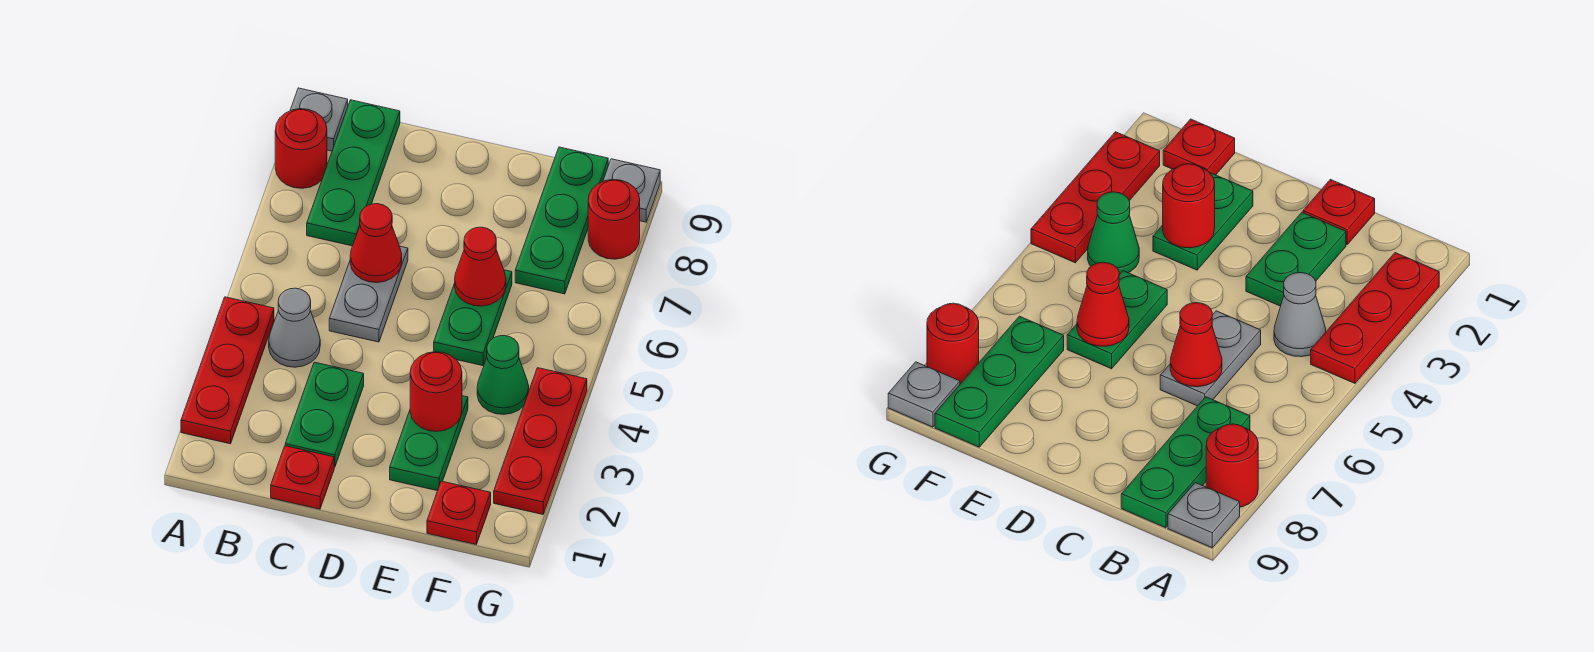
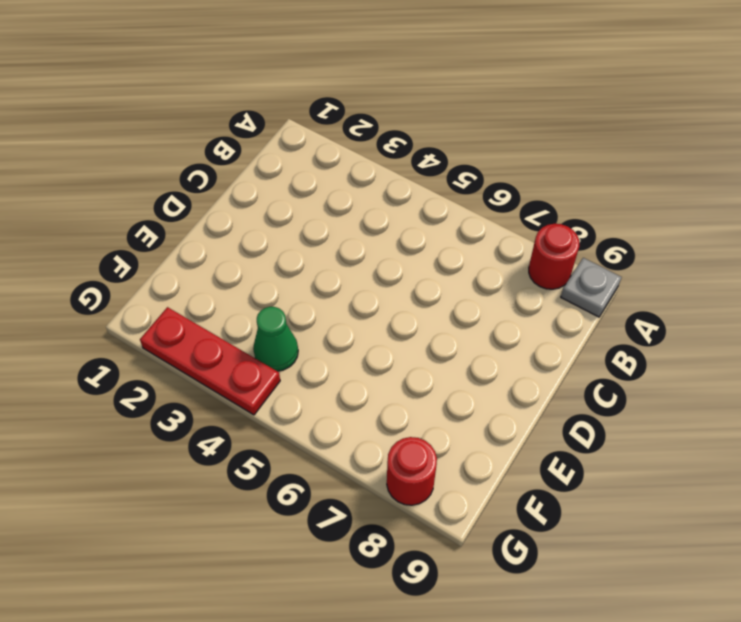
none -> red 1x3 plate [181,297,274,444]
none -> grey 1x1 cone [269,288,320,367]
none -> green 1x3 plate [307,100,400,246]

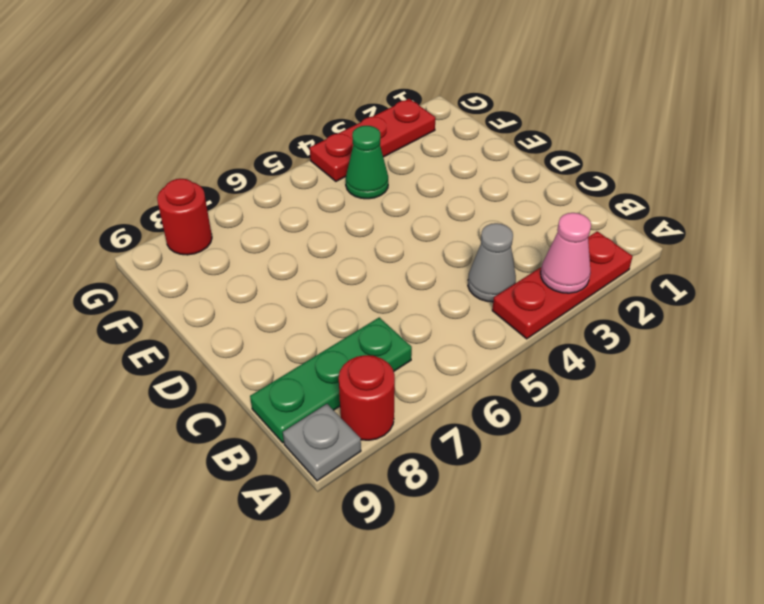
pink 1x1 cone [541,213,591,293] -> none
none -> red 1x1 plate [271,446,334,509]
none -> green 1x2 plate [285,362,364,467]
none -> grey 1x2 plate [329,246,408,342]

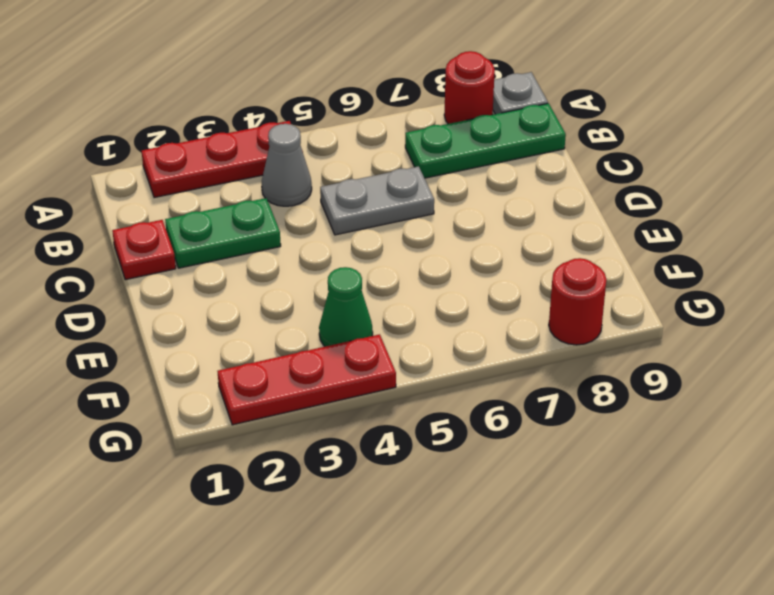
none -> green 1x2 plate [390,396,468,491]
none -> green 1x2 plate [434,270,512,366]
none -> red 1x1 plate [427,481,491,544]

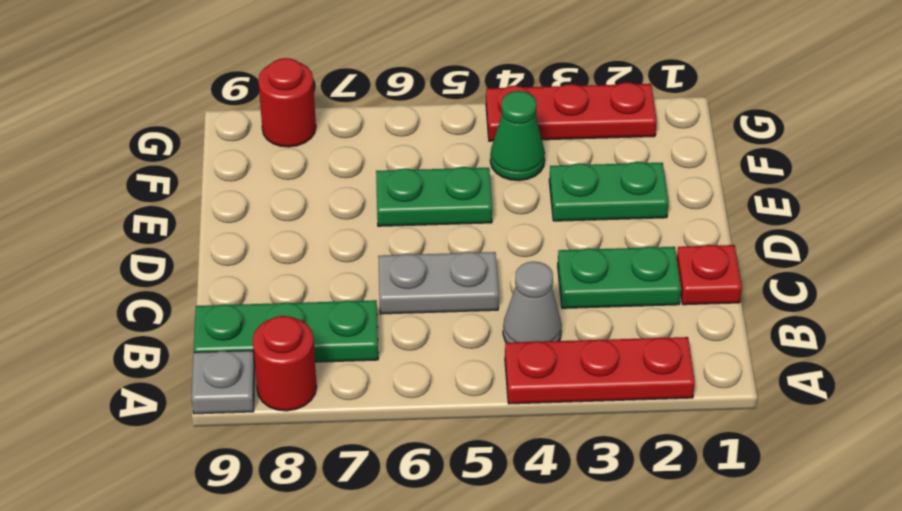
none -> red 1x1 plate [427,481,491,544]
none -> green 1x3 plate [515,147,608,294]
none -> grey 1x1 plate [603,159,660,222]

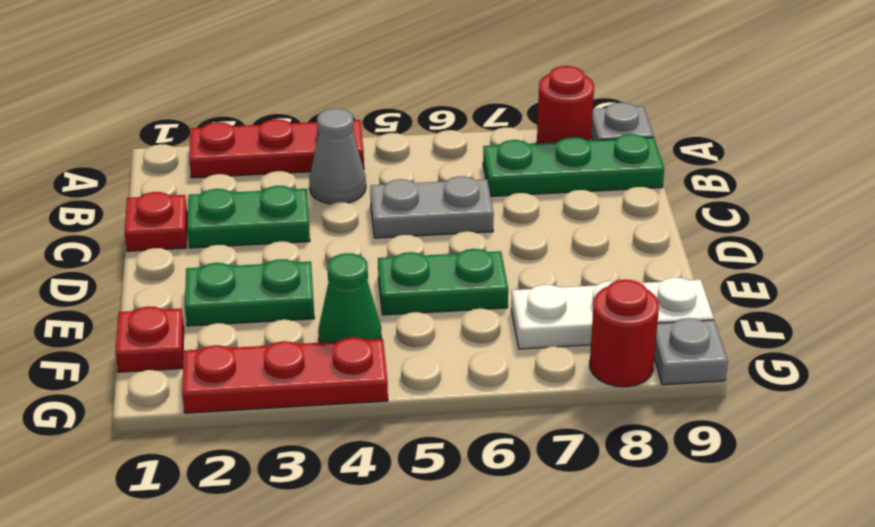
white 1x3 plate [511,277,714,349] -> green 1x3 plate [515,147,608,294]
none -> red 1x1 cone [350,204,402,283]
none -> red 1x1 round brick [410,352,462,431]
none -> red 1x1 cone [455,227,506,306]

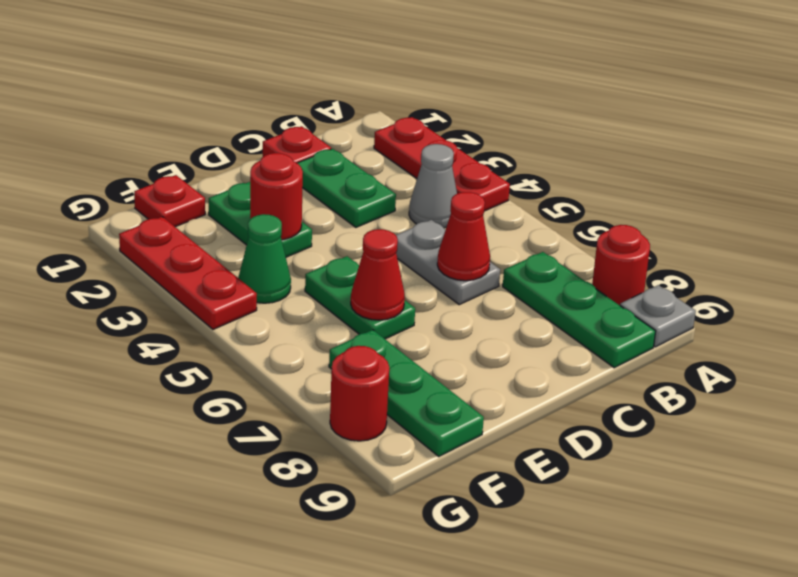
none -> grey 1x1 plate [603,159,660,222]

